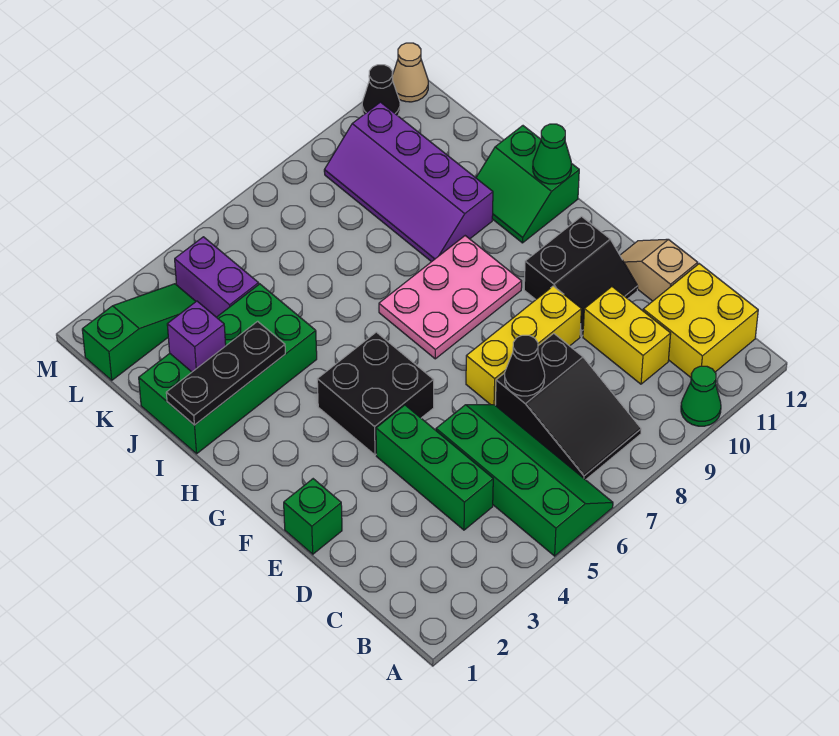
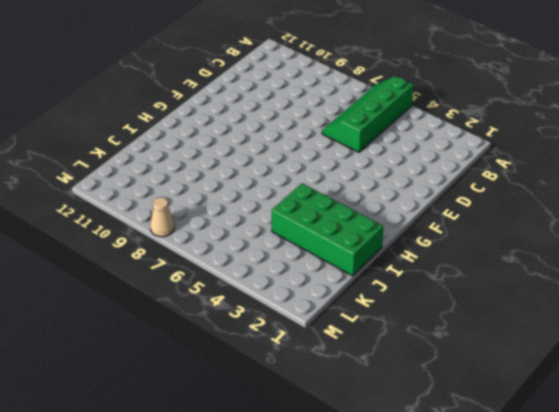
tan 1x1 cone [150,197,174,237] -> tan 1x1 cone moved to [392,43,428,102]
none -> green 1x1 cone [681,366,721,426]
none -> black 2x3 slope [495,334,641,480]
none -> yellow 2x2 brick [643,264,758,377]

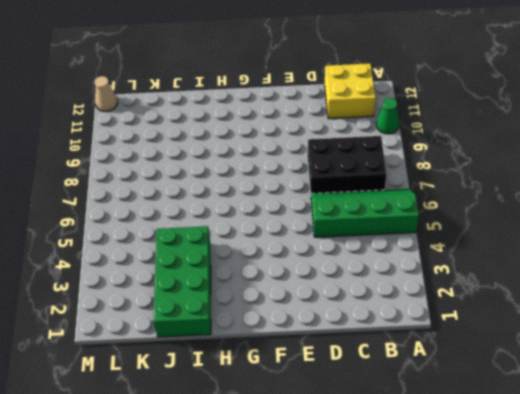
black 2x3 brick [308,136,387,194] -> black 2x3 slope [495,334,641,480]
none -> green 1x3 brick [376,405,493,530]
none -> yellow 1x2 brick [583,287,671,384]
none -> tan 1x2 slope [620,239,698,301]

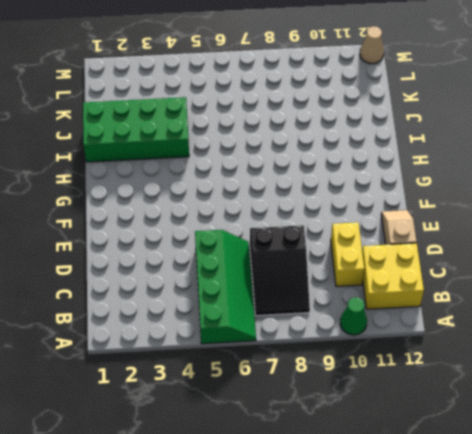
none -> green 1x3 brick [376,405,493,530]
none -> green 1x1 brick [284,479,342,554]
none -> yellow 1x3 brick [466,286,581,405]

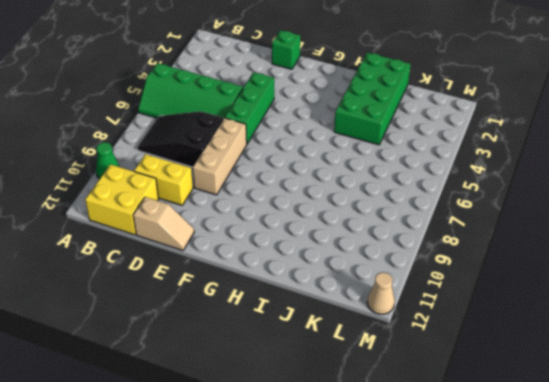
green 1x3 brick [225,72,274,144] -> green 1x3 brick turned to [376,405,493,530]
tan 1x3 brick [193,118,247,195] -> yellow 1x3 brick [466,286,581,405]
none -> black 2x2 slope [524,217,638,336]
none -> black 2x2 brick [317,332,434,455]
none -> pink 2x3 plate [379,236,522,359]

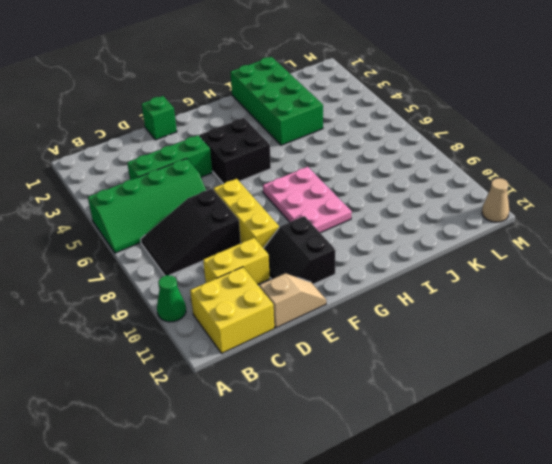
none -> green 2x2 slope [476,126,579,243]
none -> purple 2x4 slope [324,102,493,262]
none -> purple 1x2 brick [175,237,259,317]

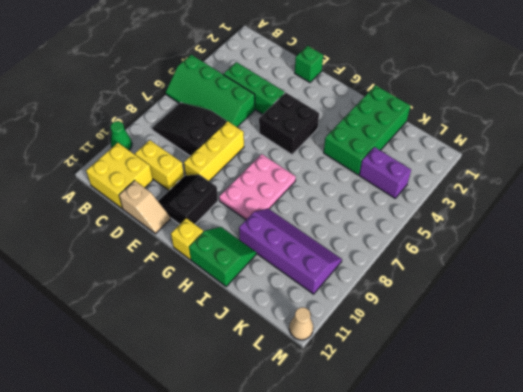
yellow 1x1 brick [171,218,203,260] -> none
none -> green 1x3 slope [82,284,196,380]
none -> black 1x1 cone [362,65,400,116]
none -> black 1x1 cone [505,335,545,396]

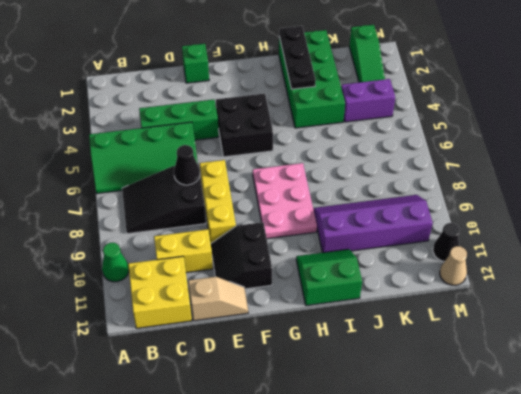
none -> green 1x1 cone [533,124,571,184]
none -> purple 1x1 brick [167,301,226,372]

